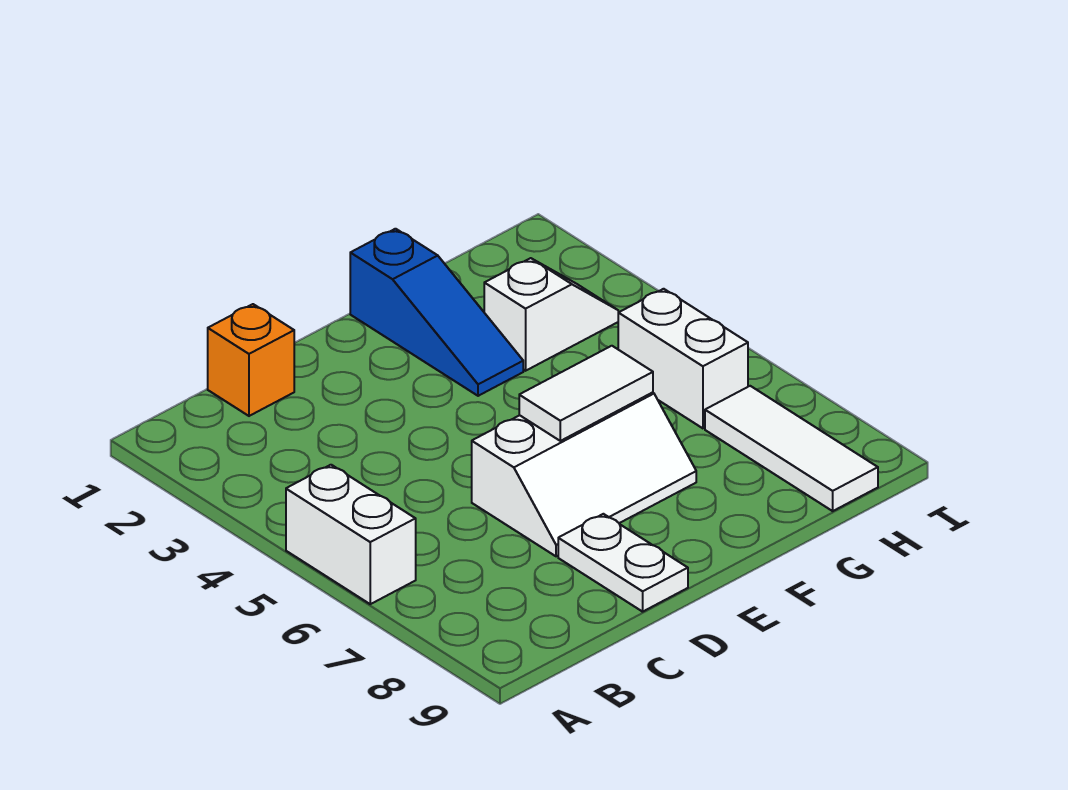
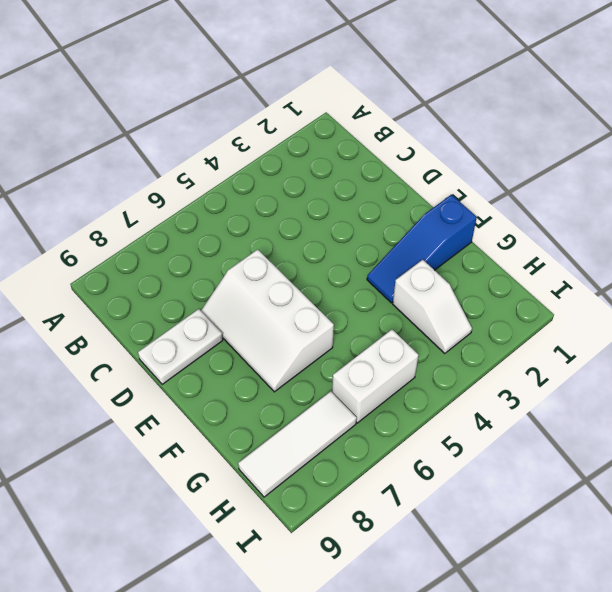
none -> white 1x2 brick [286,465,416,604]
none -> orange 1x1 brick [208,304,294,416]

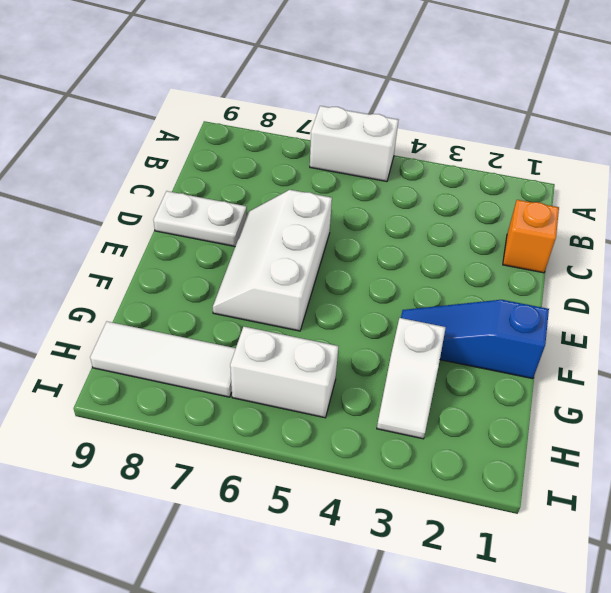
none -> white 1x2 tile [519,346,653,441]

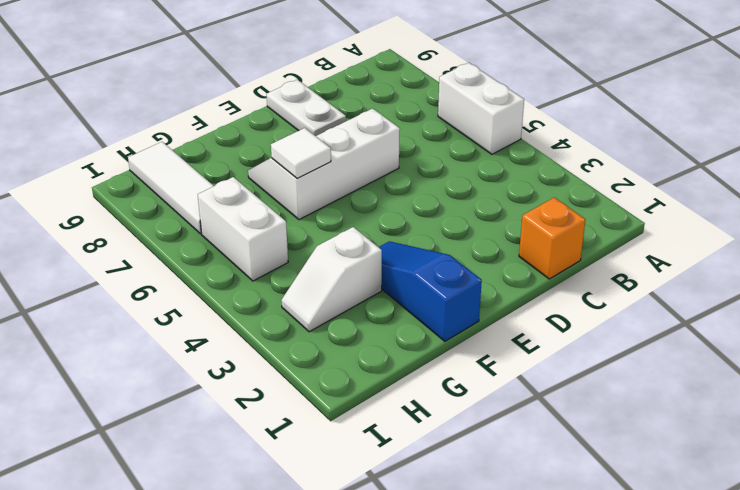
white 1x1 tile [271,128,331,179] -> white 1x2 tile [519,346,653,441]

